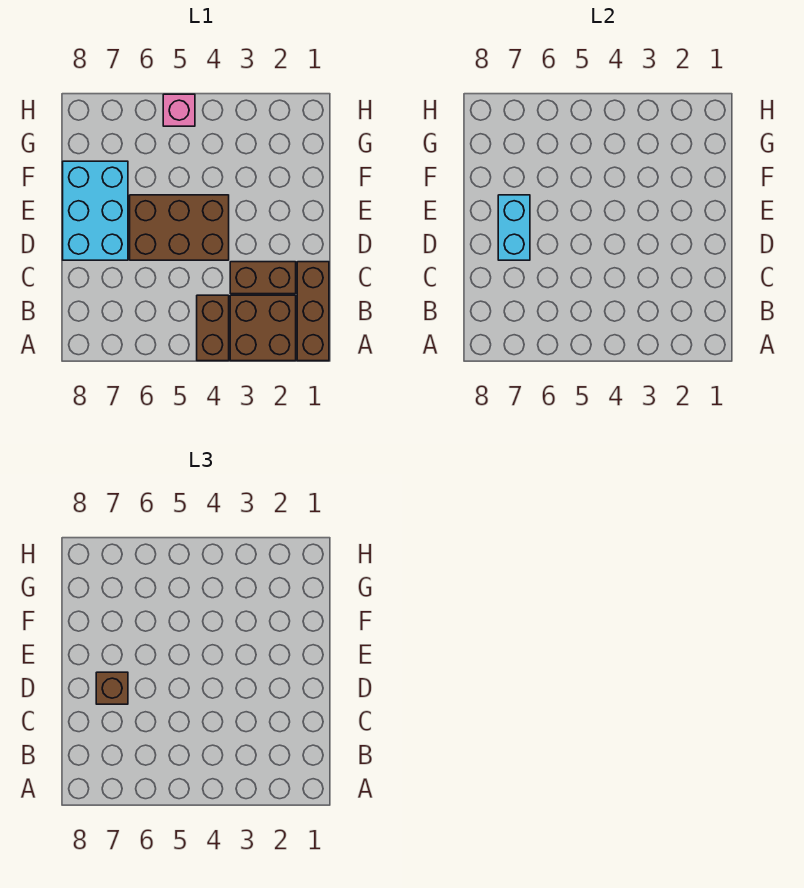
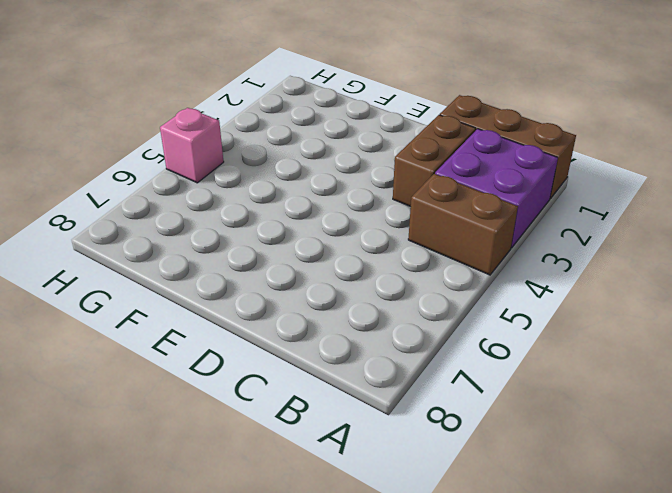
purple 2x2 brick [435,129,558,248] -> brown 2x2 brick [230,295,296,361]
none -> brown 2x3 brick [130,195,229,260]
none -> cyan 2x3 brick [63,161,128,260]

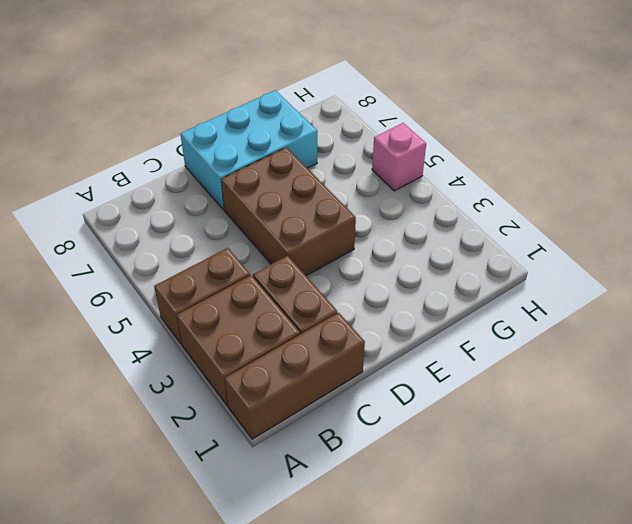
none -> cyan 1x2 brick [498,195,530,260]
none -> brown 1x1 brick [96,672,128,704]

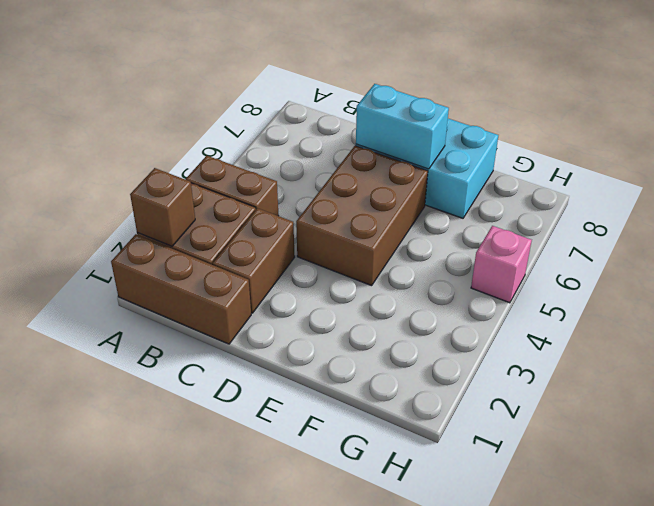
brown 1x1 brick [130,168,195,246] -> brown 1x1 brick moved to [96,672,128,704]

